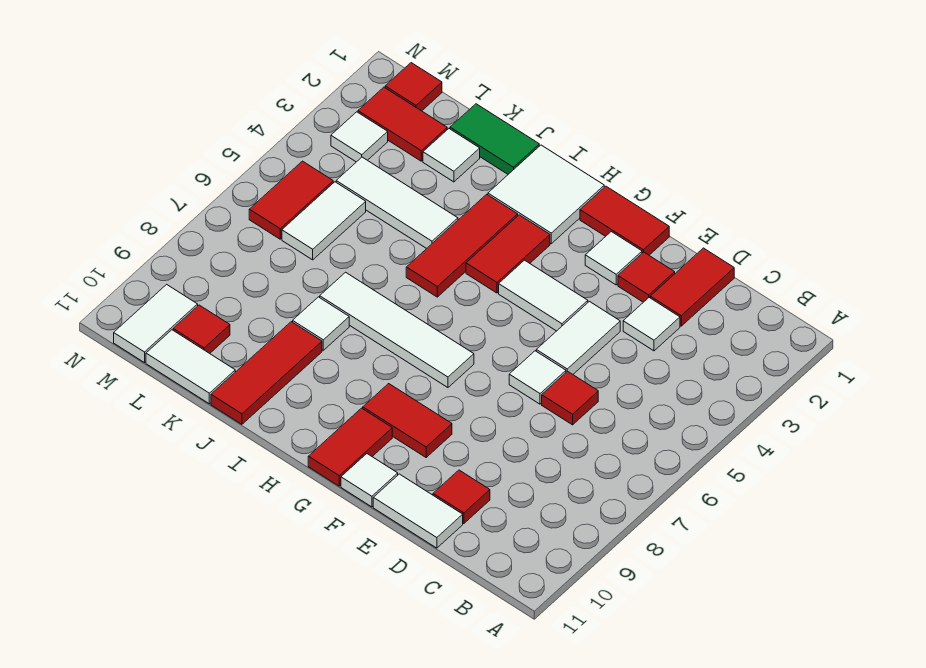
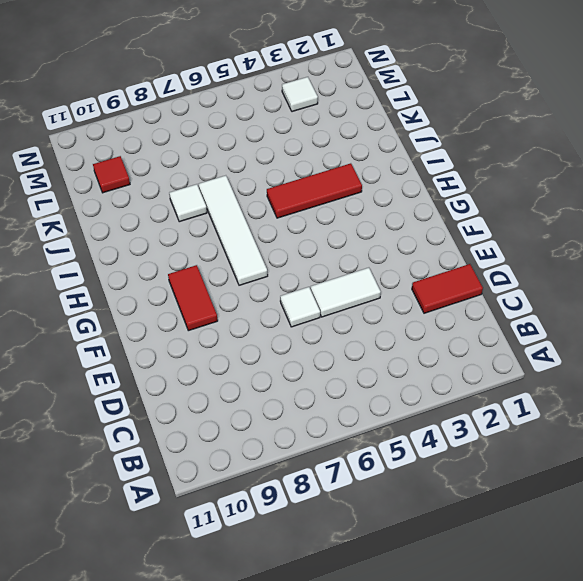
none -> white 1x1 tile [623,298,680,351]
none -> red 1x1 tile [542,371,598,425]
none -> red 1x1 tile [433,470,490,523]
none -> white 1x2 tile [373,474,463,548]

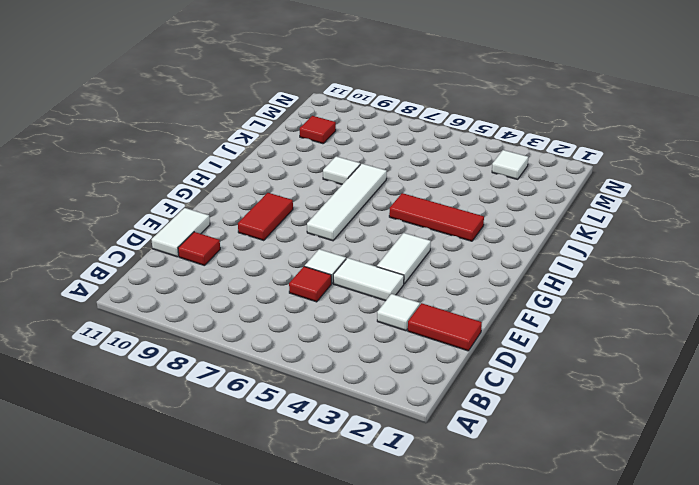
none -> red 1x1 tile [618,252,675,302]
none -> red 1x2 tile [580,186,669,255]
none -> white 1x1 tile [585,232,642,285]
none -> white 1x1 tile [341,454,398,507]

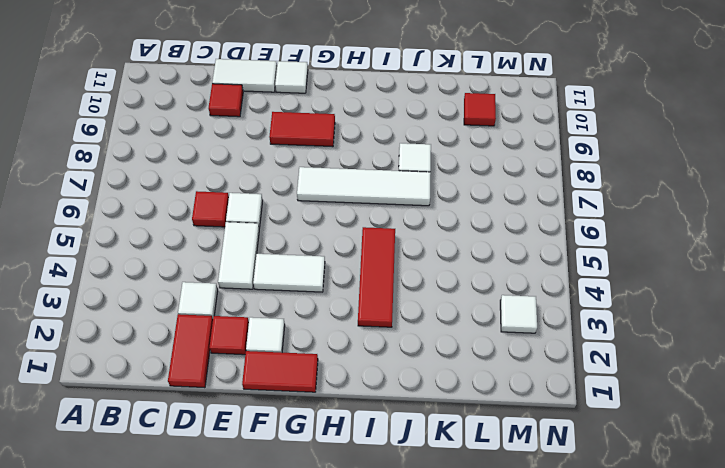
none -> red 1x2 tile [308,408,392,486]
none -> white 2x2 tile [488,145,604,244]
none -> red 1x2 tile [466,215,550,293]
none -> green 1x2 tile [450,104,539,174]

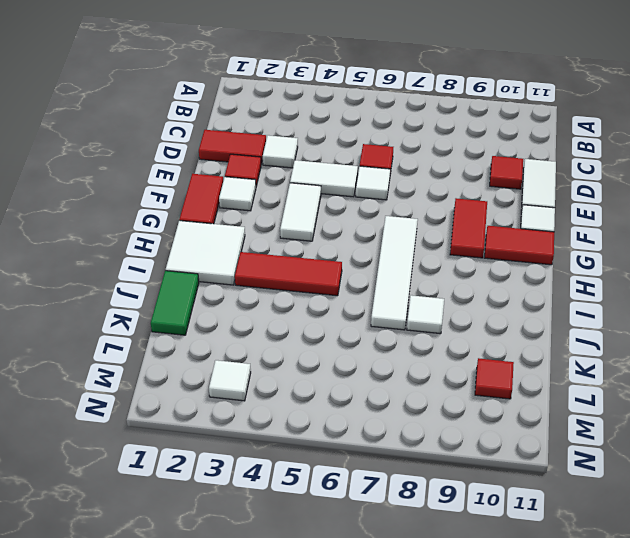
none -> red 1x2 tile [466,215,550,293]
none -> white 1x3 tile [336,157,458,248]
none -> red 1x3 tile [211,322,322,424]
none -> white 1x1 tile [423,129,480,182]

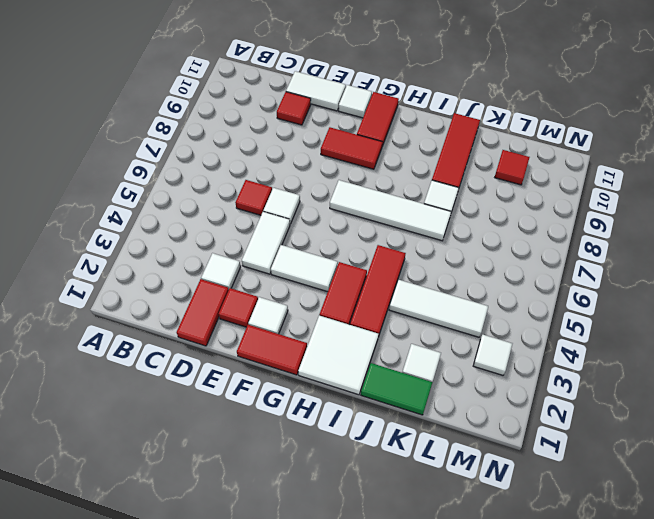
none -> white 1x2 tile [146,330,235,404]
none -> red 1x2 tile [358,87,447,161]
none -> white 1x2 tile [282,182,366,260]
none -> red 1x1 tile [385,63,442,111]

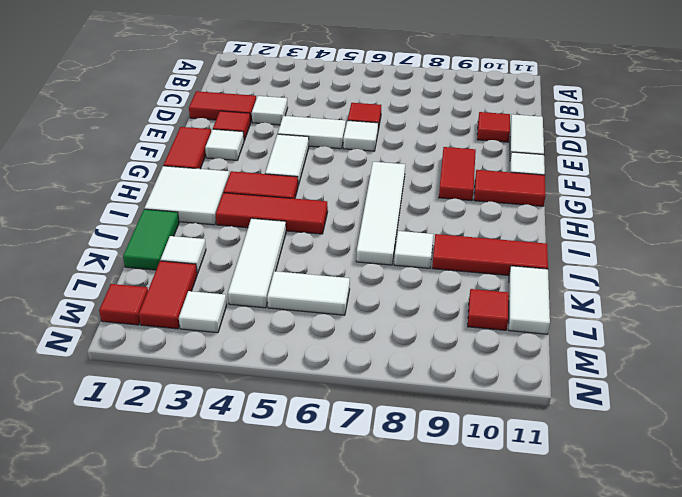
none -> red 1x2 tile [249,161,333,239]
none -> white 1x2 tile [114,284,198,363]

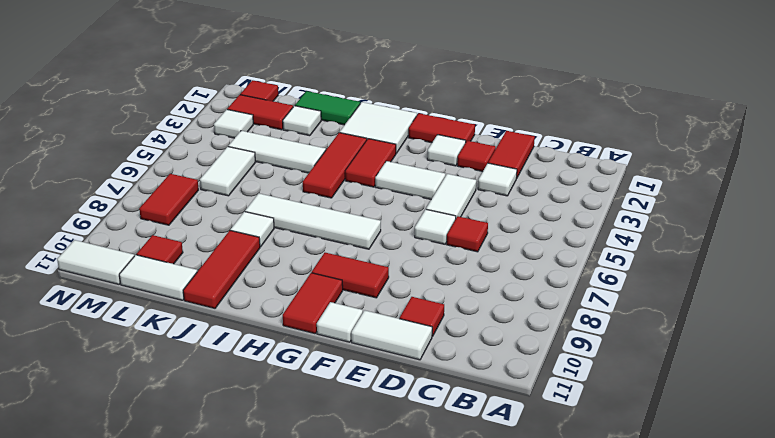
red 1x2 tile [139,174,199,225] -> red 1x2 tile moved to [249,161,333,239]
white 1x2 tile [57,240,134,284] -> white 1x2 tile turned to [114,284,198,363]

